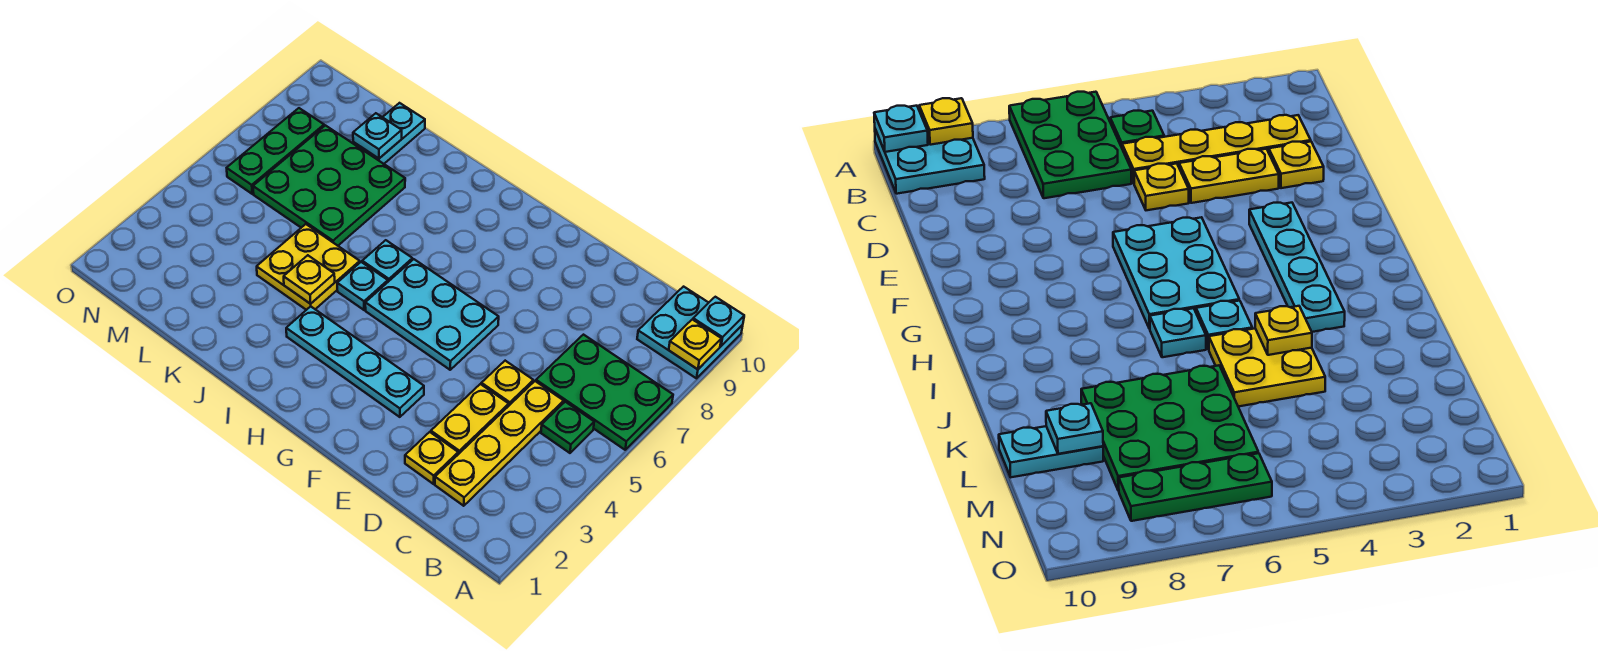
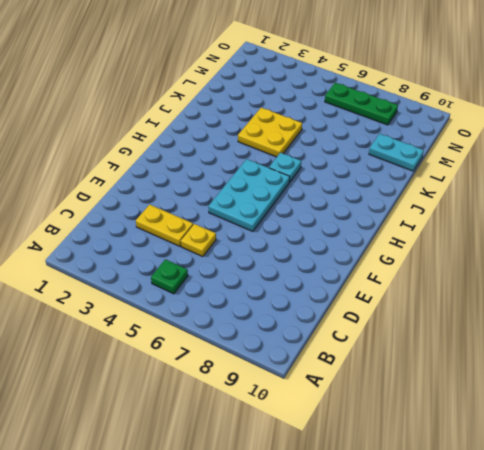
none -> green 2x3 plate [536,335,673,450]
none -> cyan 2x2 plate [637,287,743,378]
none -> yellow 1x4 plate [435,381,564,506]

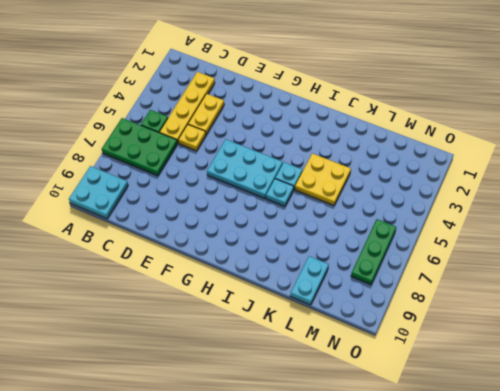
none -> yellow 1x1 plate [405,432,458,484]
none -> cyan 1x4 plate [286,306,424,417]
none -> green 3x3 plate [253,125,405,246]

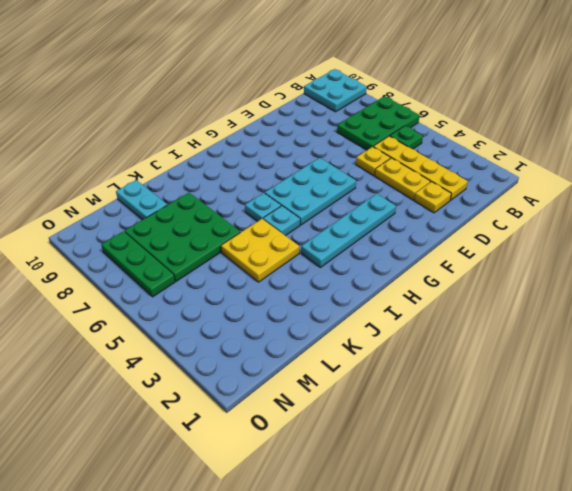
none -> yellow 1x1 plate [669,319,721,369]
none -> cyan 1x1 plate [693,297,744,346]
none -> yellow 1x1 plate [284,255,335,304]

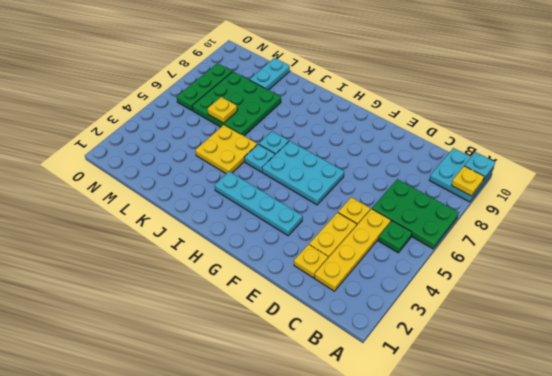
yellow 1x1 plate [207,97,237,123] -> yellow 1x1 plate moved to [284,255,335,304]
none -> cyan 1x1 plate [353,113,402,159]

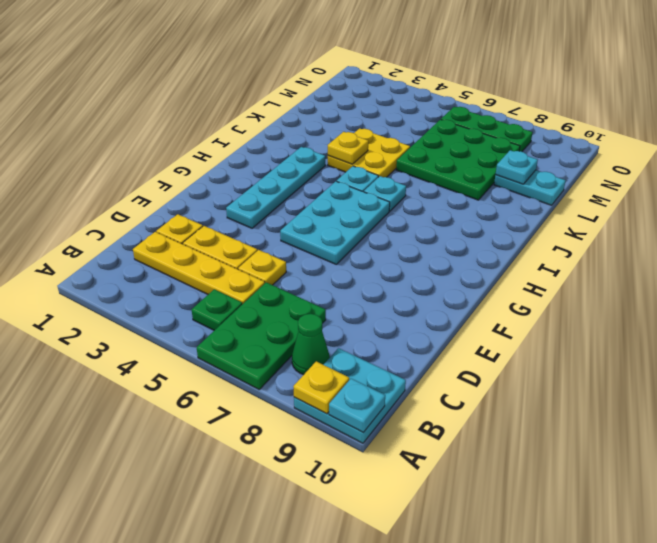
green 1x1 cone [292,314,330,375] -> none

